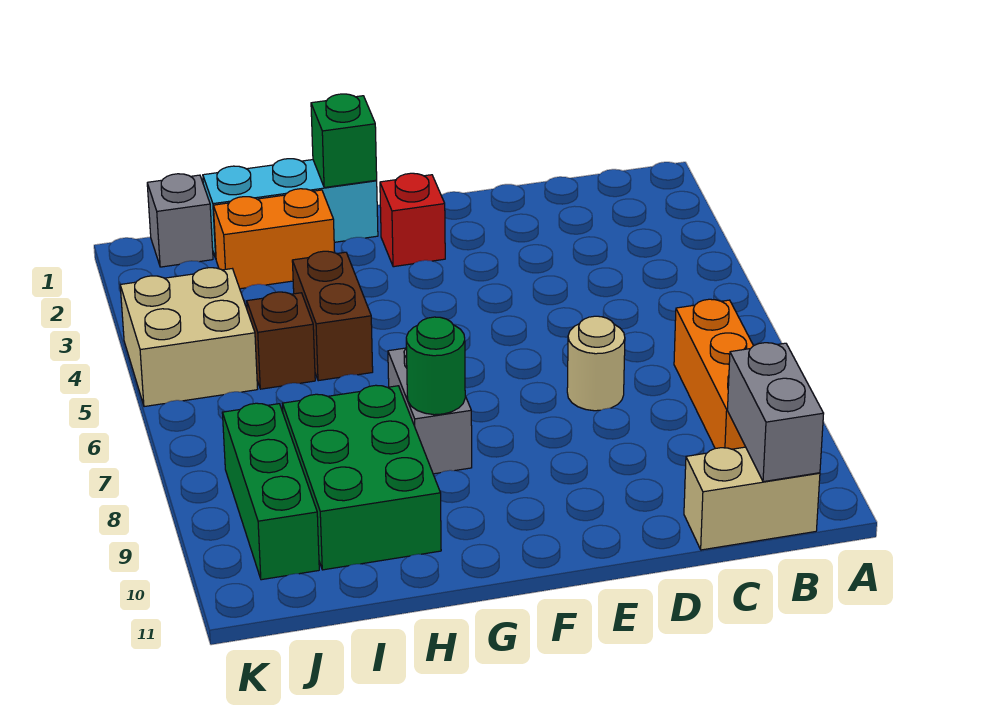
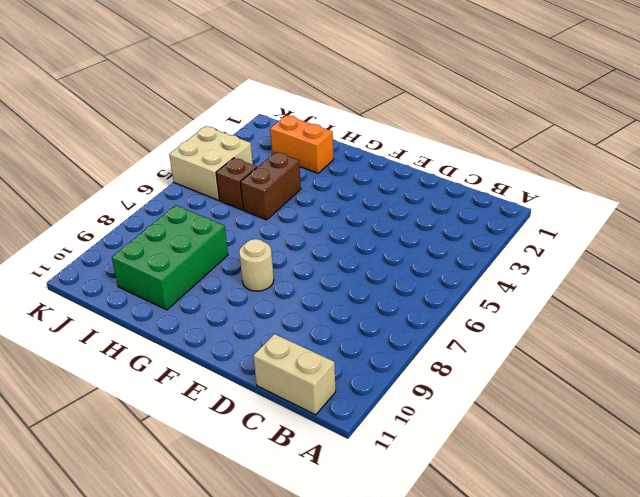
tan 1x1 round brick [239,239,274,291] -> tan 1x1 round brick moved to [567,316,625,411]
none -> orange 1x3 brick [674,299,753,449]
none -> red 1x1 brick [380,173,445,267]
none -> cyan 1x3 brick [203,159,378,258]

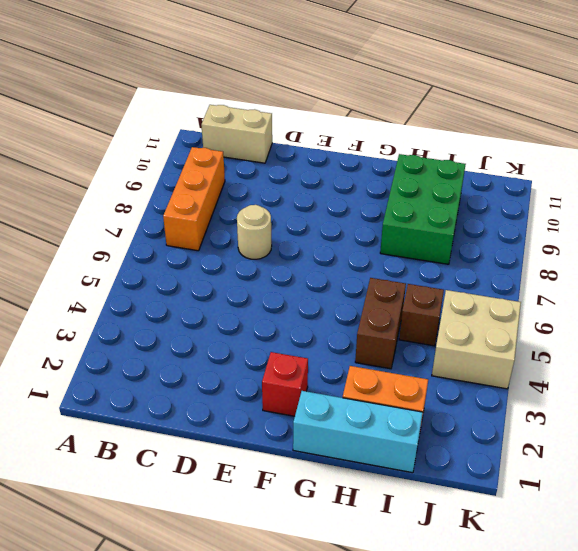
none -> grey 1x2 brick [388,348,472,474]
none -> grey 1x1 brick [147,174,213,267]
none -> green 1x3 brick [222,403,319,580]

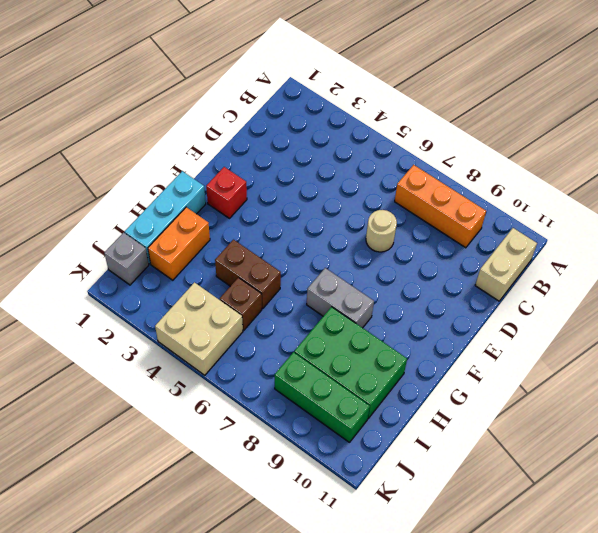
none -> grey 1x2 brick [727,343,824,482]
none -> green 1x1 brick [311,94,377,188]
none -> green 1x1 round brick [406,317,465,415]

